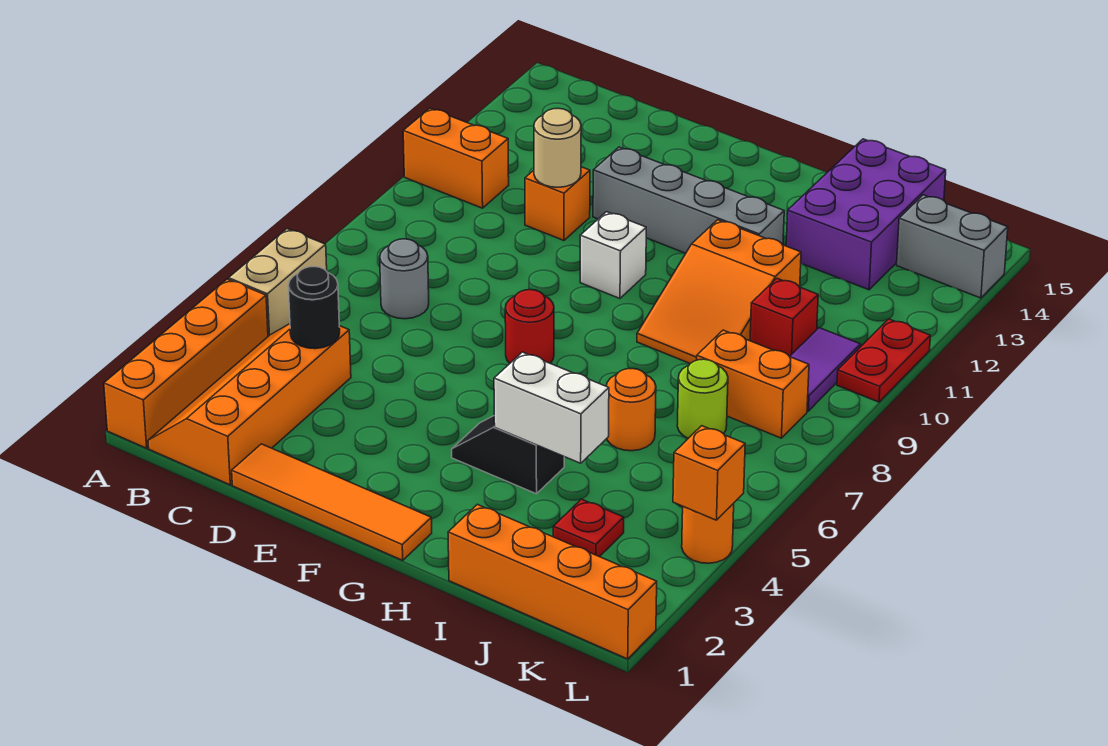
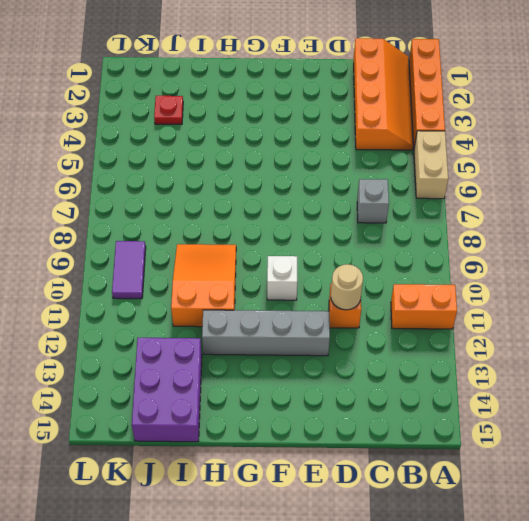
grey 1x1 brick [357,179,389,223] -> grey 1x1 round brick [380,239,429,319]
none -> orange 1x4 tile [232,444,432,560]
none -> red 1x1 round brick [505,290,554,363]
none -> black 1x2 slope [452,416,564,494]

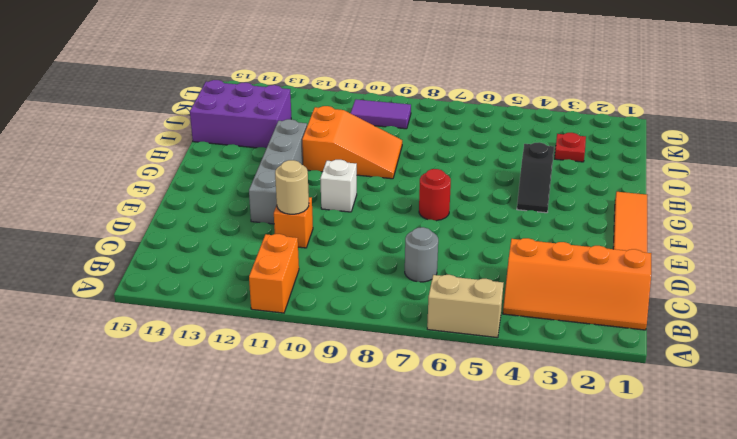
none -> orange 1x4 brick [104,279,268,448]
none -> orange 1x4 brick [448,504,657,659]
none -> orange 1x1 round brick [606,369,656,451]

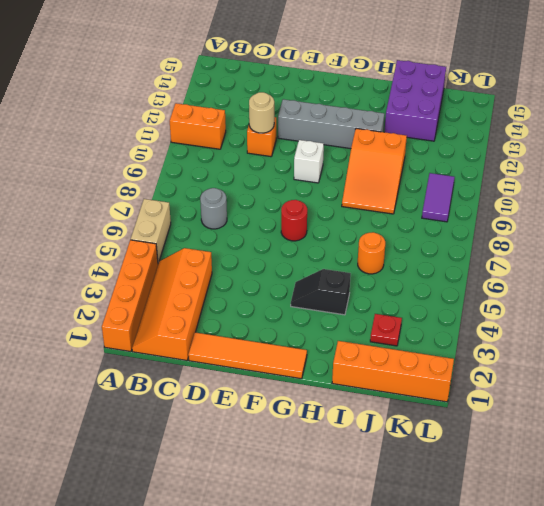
none -> lime 1x1 round brick [677,359,728,438]
none -> orange 1x2 brick [697,330,809,438]
none -> red 1x1 brick [750,278,818,356]

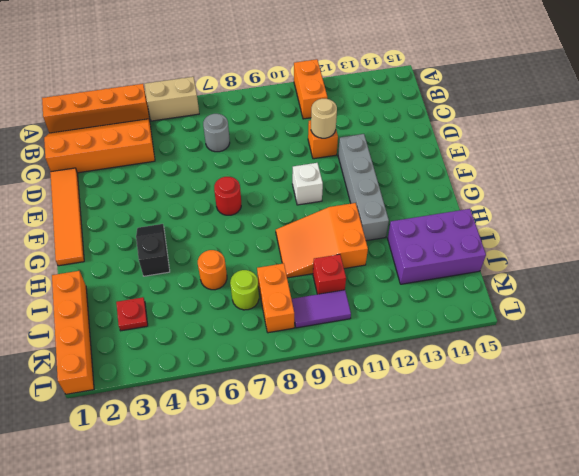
none -> grey 1x2 brick [897,195,1008,298]
none -> orange 1x1 round brick [682,503,734,563]
none -> red 1x2 plate [837,319,930,402]

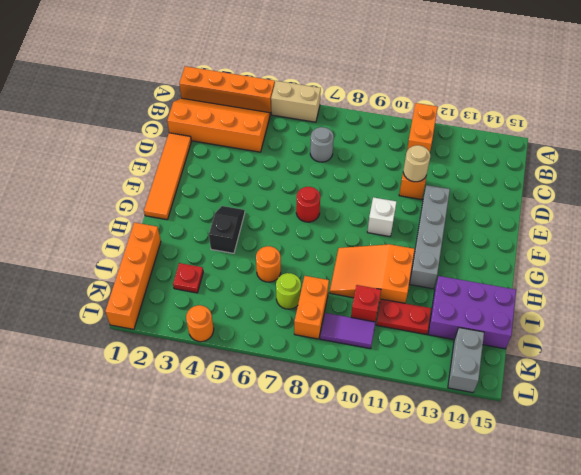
red 1x2 plate [376,299,431,335] -> red 1x2 plate moved to [837,319,930,402]
none -> black 1x1 round brick [288,267,340,349]
none -> white 1x2 brick [494,352,609,463]
none -> orange 1x1 brick [673,426,745,520]

